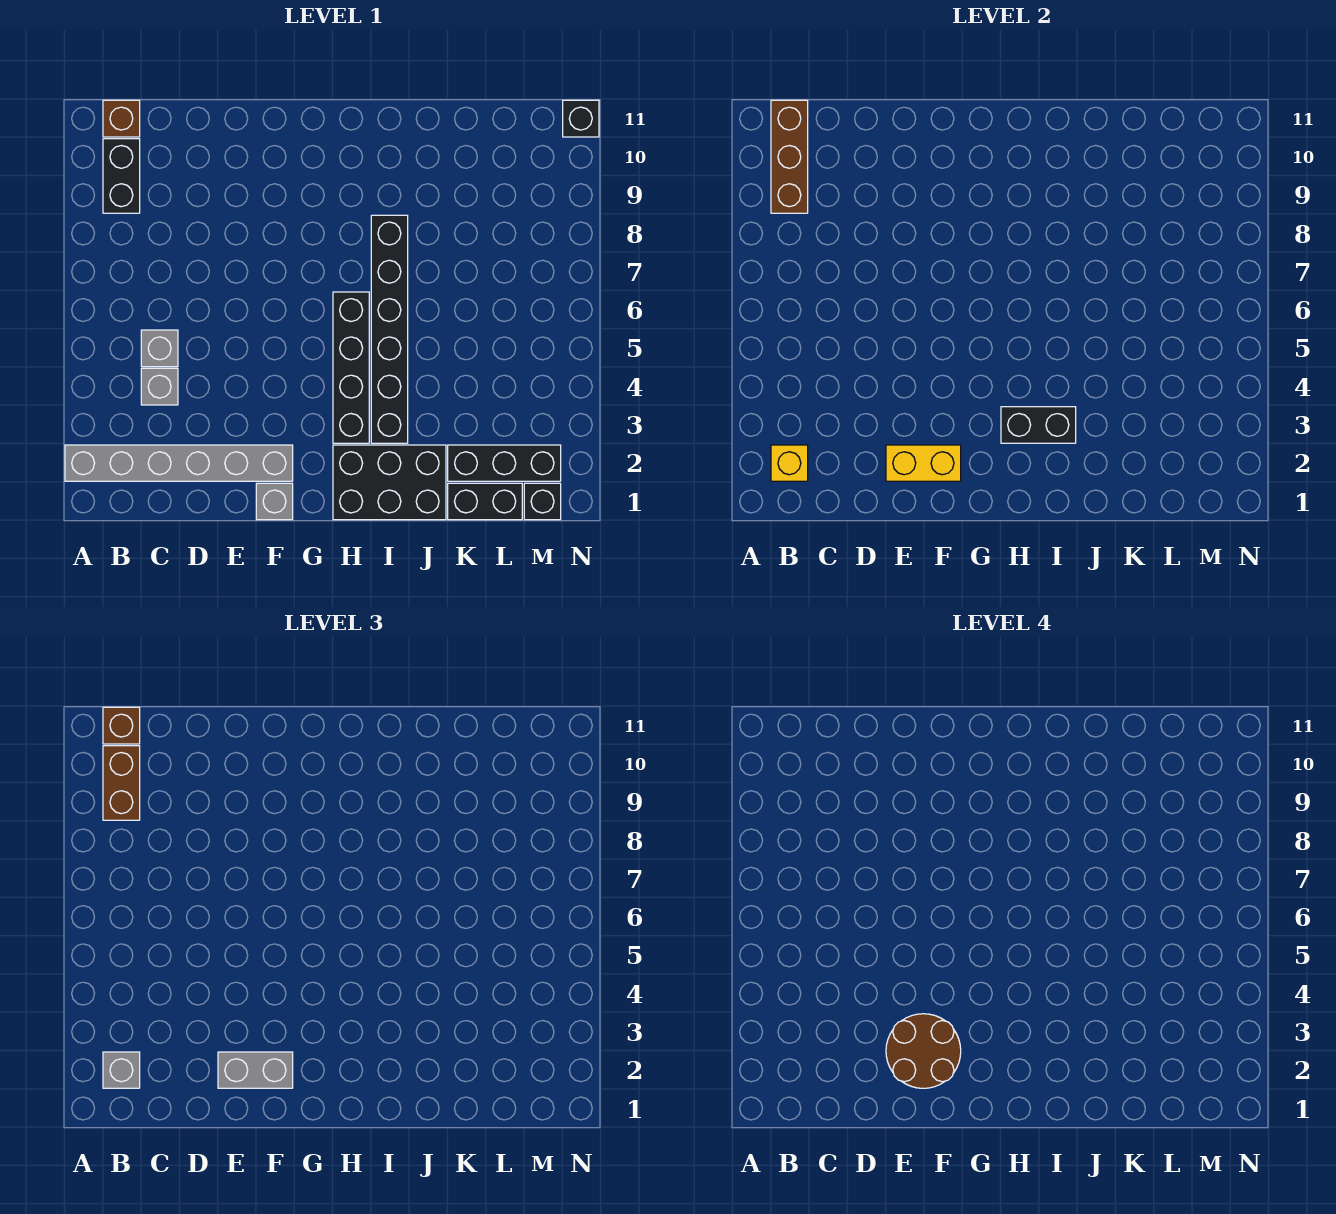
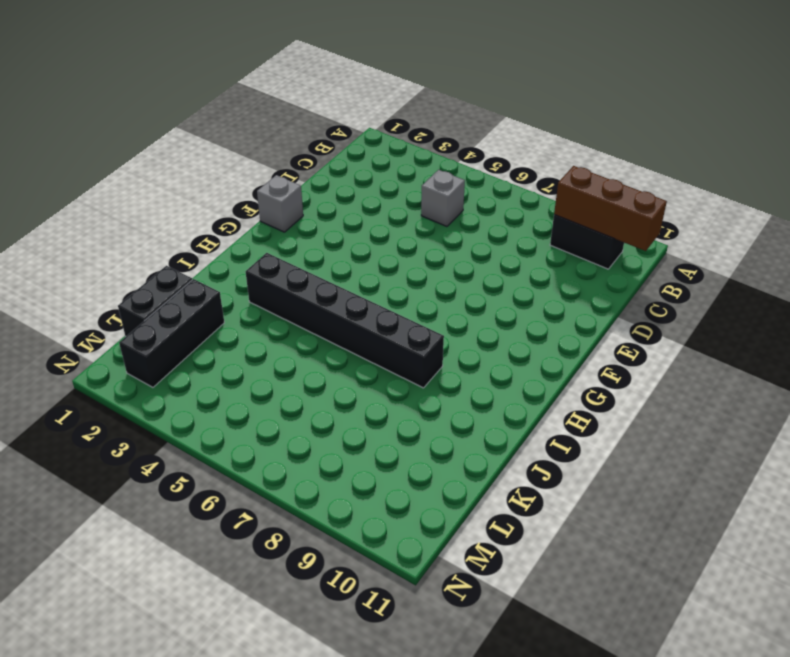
none -> grey 1x6 brick [65,445,293,481]
none -> brown 1x1 brick [103,100,140,137]
none -> grey 1x1 brick [141,368,178,405]

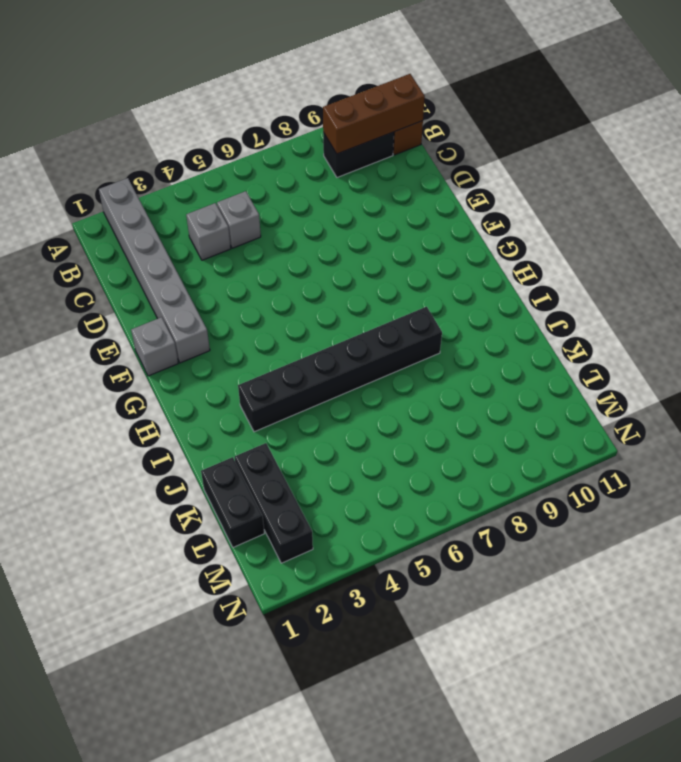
none -> black 2x3 brick [333,445,446,520]
none -> black 1x4 brick [333,292,369,443]
none -> black 1x1 brick [524,483,561,520]

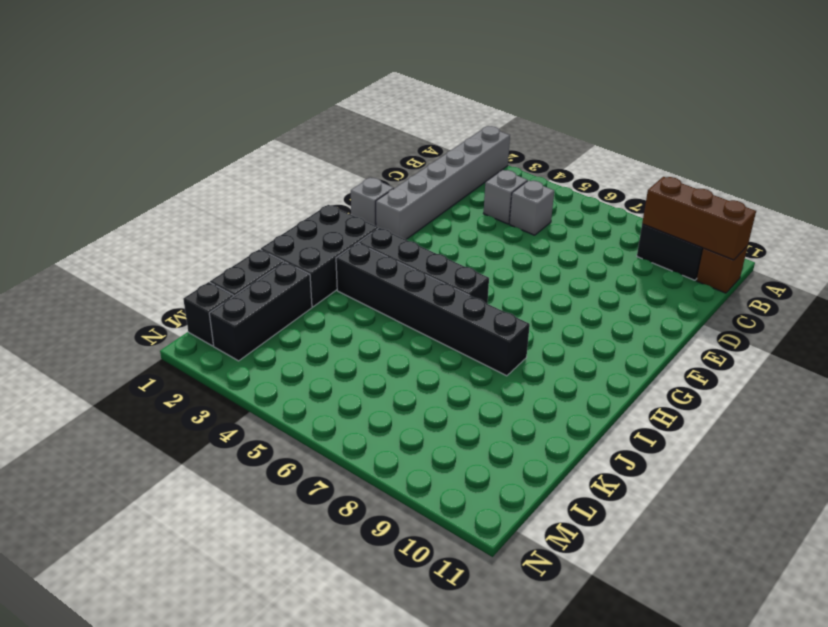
none -> black 1x1 brick [563,100,599,137]
none -> yellow 1x1 brick [771,445,808,481]
none -> yellow 1x2 brick [886,445,961,481]

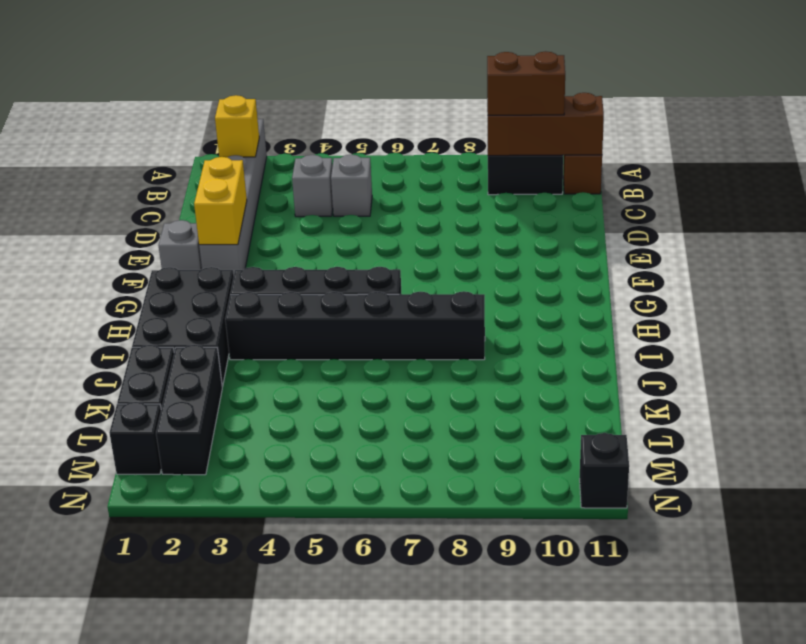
none -> black 1x2 brick [1001,407,1076,443]
none -> grey 1x1 brick [103,1052,140,1088]
none -> brown 1x1 brick [103,707,140,744]

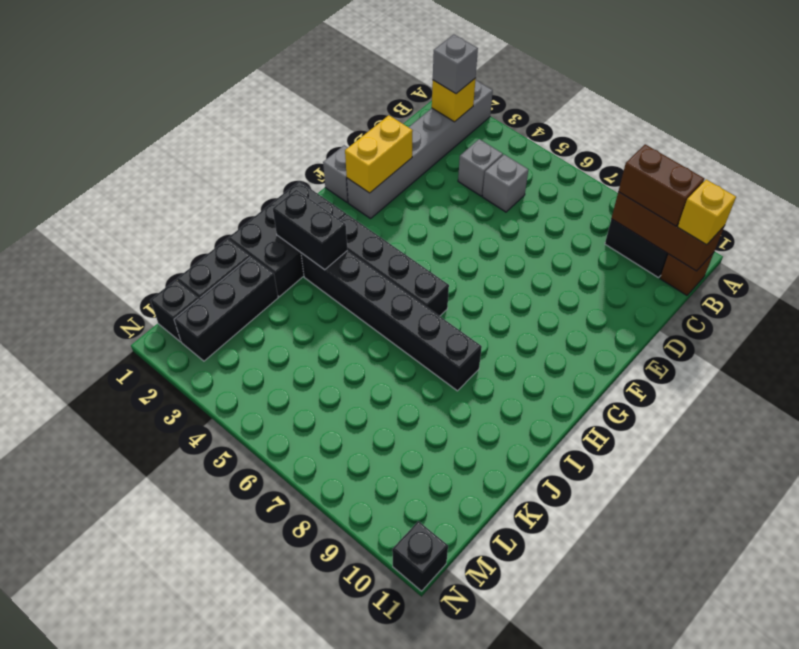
yellow 1x1 brick [678,179,736,245] -> brown 1x1 brick [103,707,140,744]
black 1x2 brick [273,190,347,270] -> black 1x2 brick turned to [1001,407,1076,443]
none -> grey 1x2 brick [218,1052,293,1088]
none -> brown 2x2 round brick [886,1014,961,1088]

